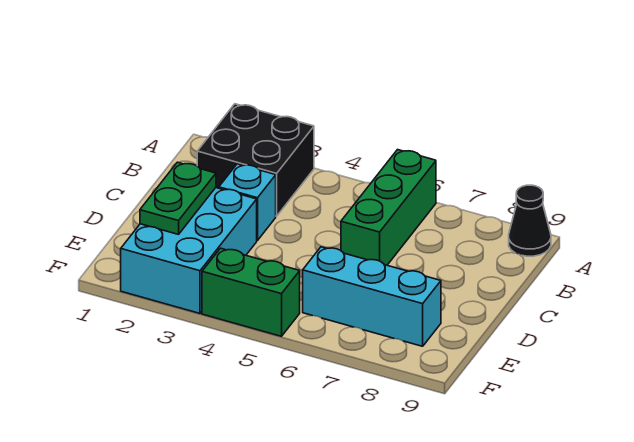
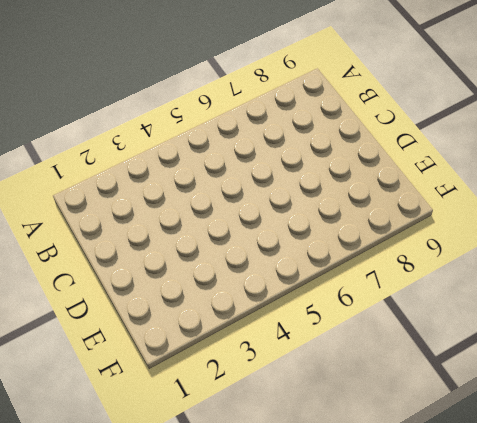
none -> black 2x2 brick [197,104,314,216]
none -> green 1x3 brick [341,150,436,265]

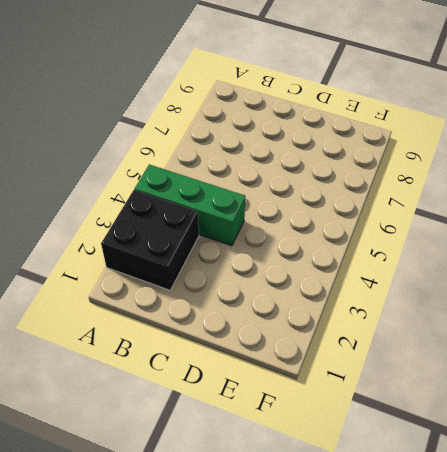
green 1x3 brick [134,164,245,246] -> green 1x3 brick moved to [341,150,436,265]
none -> black 1x1 cone [509,185,551,256]
none -> cyan 1x1 brick [219,164,276,241]

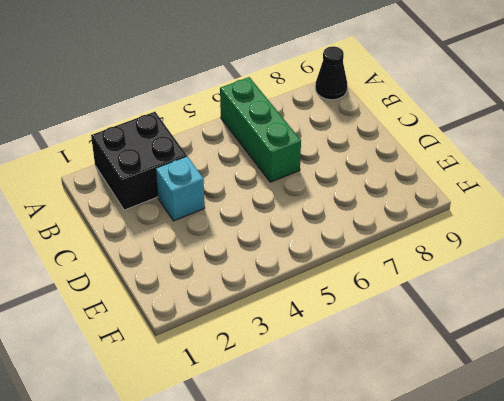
none -> cyan 2x3 brick [121,188,257,313]
none -> cyan 1x3 brick [303,247,441,346]

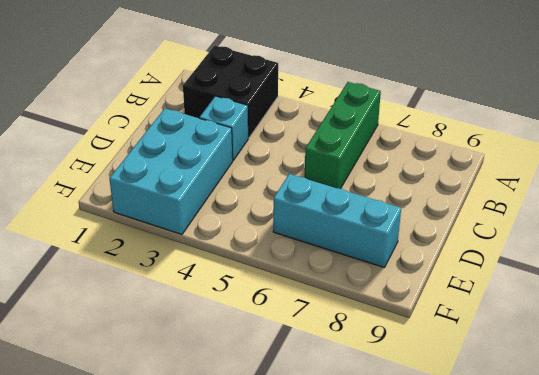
none -> black 1x1 cone [509,185,551,256]
none -> green 1x2 brick [202,248,300,336]

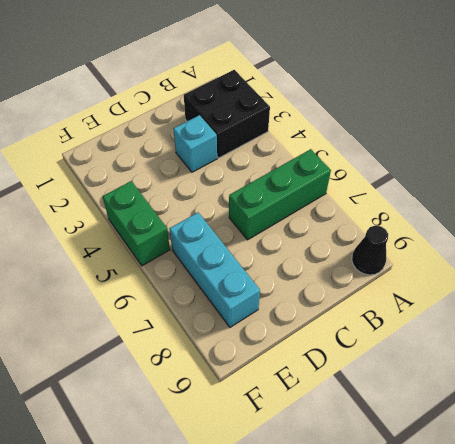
none -> cyan 2x3 brick [121,188,257,313]
none -> green 1x2 plate [140,162,216,234]

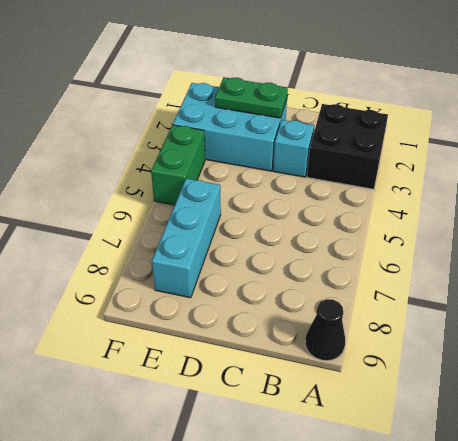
none -> green 1x3 brick [341,150,436,265]

